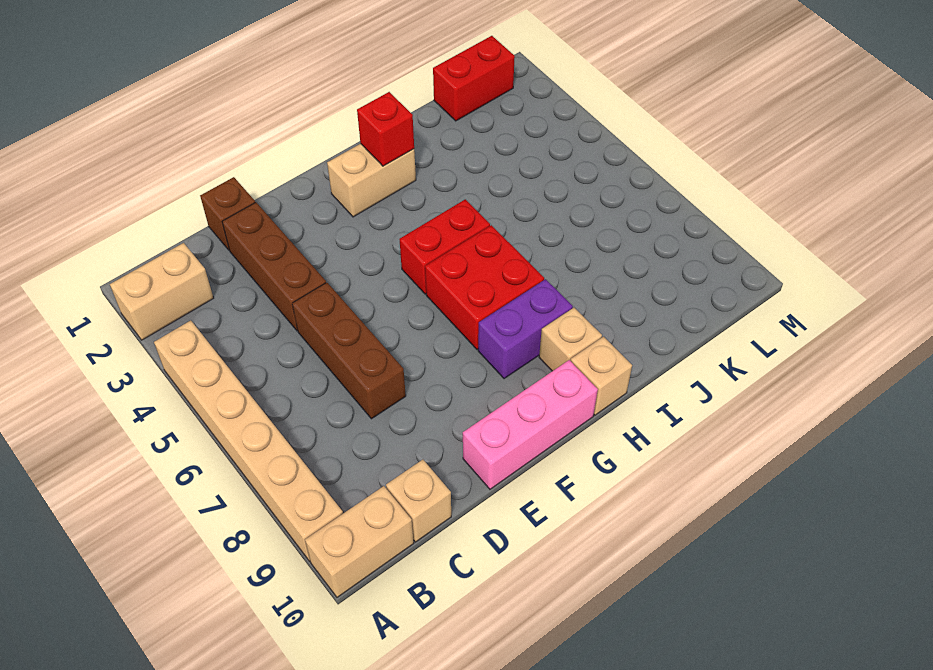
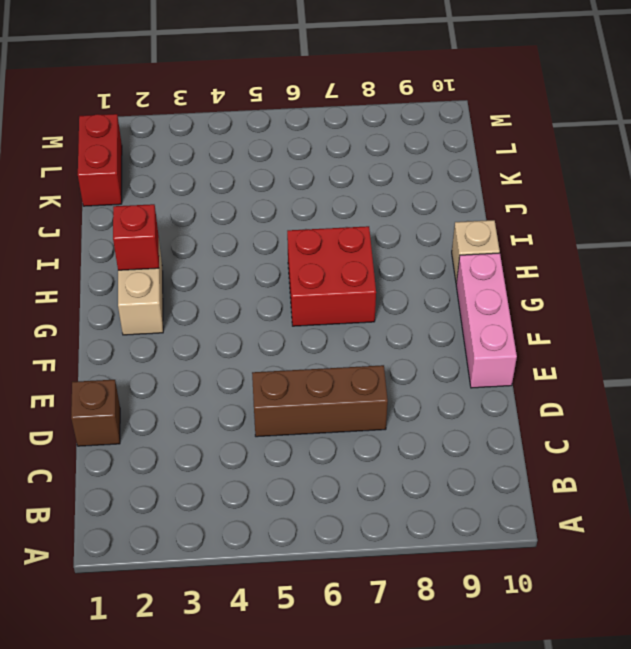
none -> tan 1x2 brick [110,243,213,340]
none -> tan 1x6 brick [154,320,343,561]
none -> tan 1x2 brick [305,486,414,597]

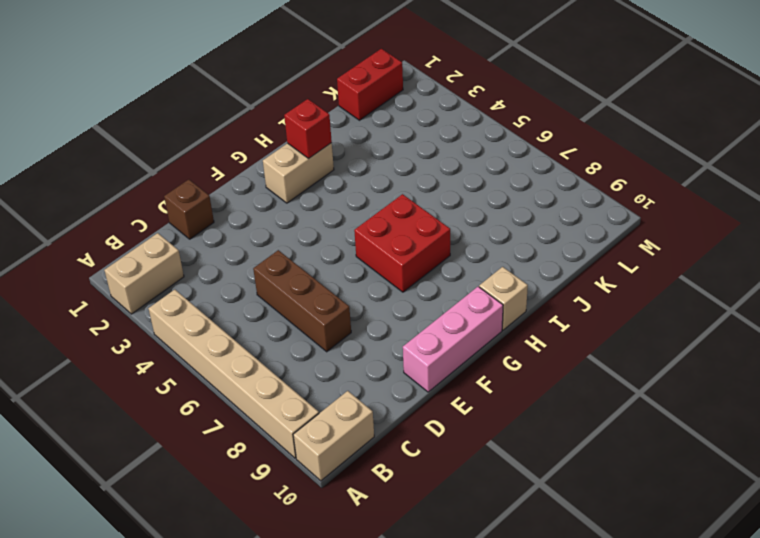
none -> tan 1x1 brick [386,460,451,542]
none -> brown 1x3 brick [222,202,326,331]
none -> red 1x2 brick [399,199,490,294]

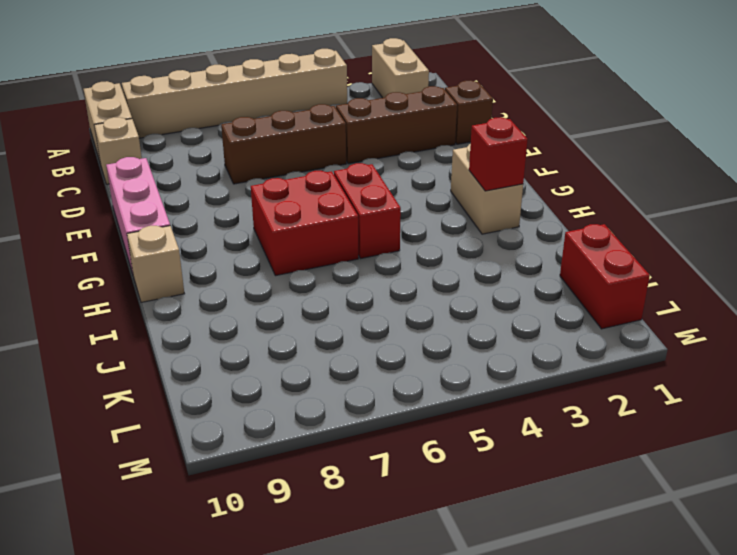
none -> purple 1x2 brick [478,279,573,379]
none -> tan 1x1 brick [539,308,602,371]

